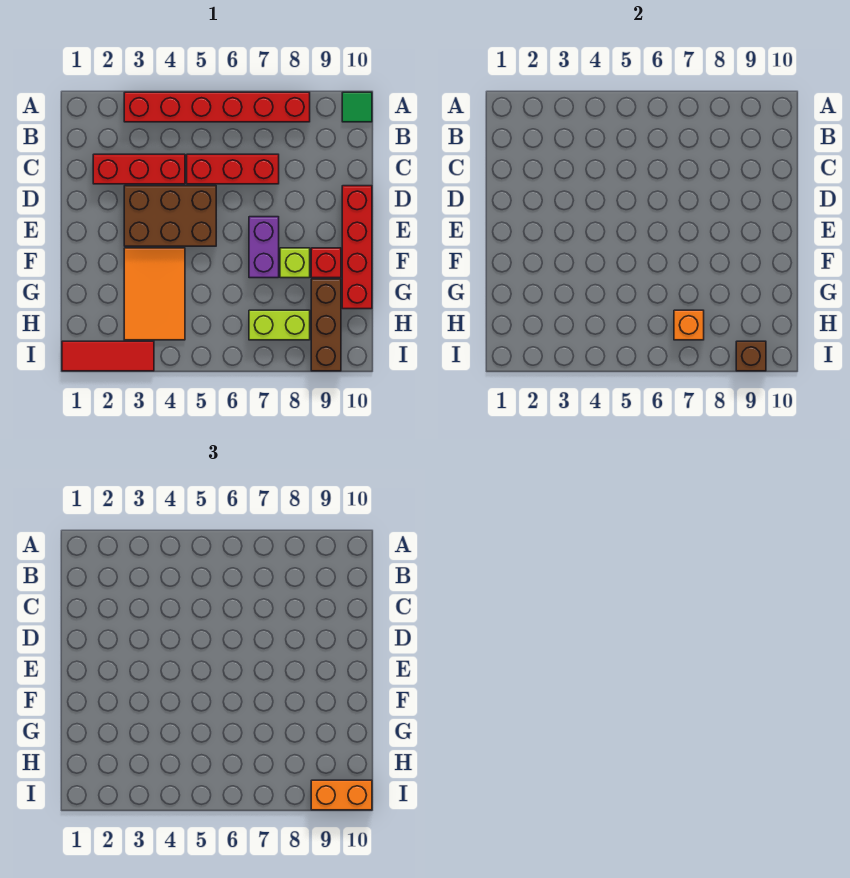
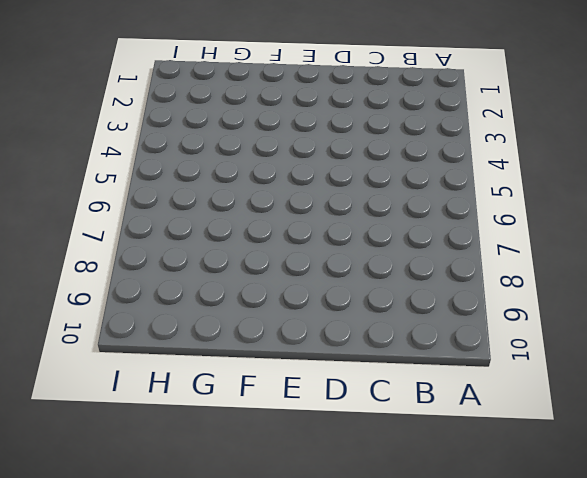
none -> red 1x6 brick [124,92,310,122]
none -> green 1x1 tile [342,92,372,122]
none -> red 1x3 brick [93,154,185,184]

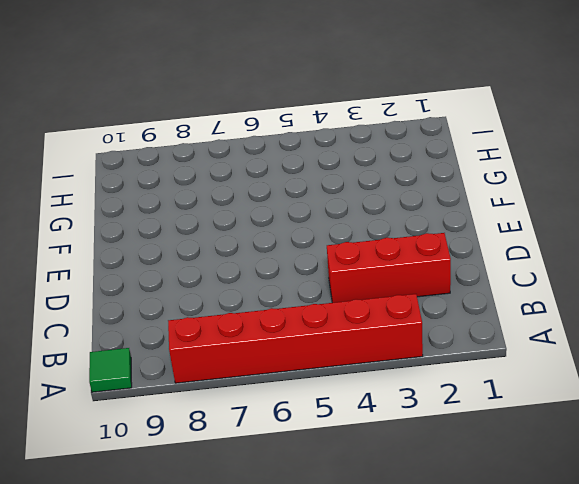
none -> red 1x3 brick [187,154,279,184]
none -> brown 2x3 brick [124,186,216,246]
none -> red 1x4 brick [342,186,372,309]

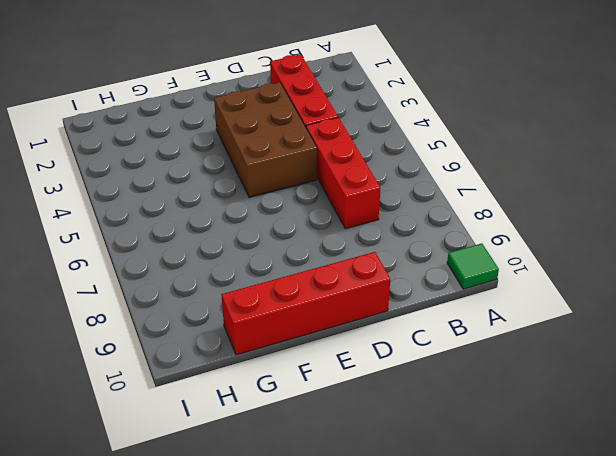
none -> red 1x6 brick [124,92,310,122]
none -> purple 1x2 brick [249,217,279,278]
none -> orange 2x3 tile [124,248,185,340]

